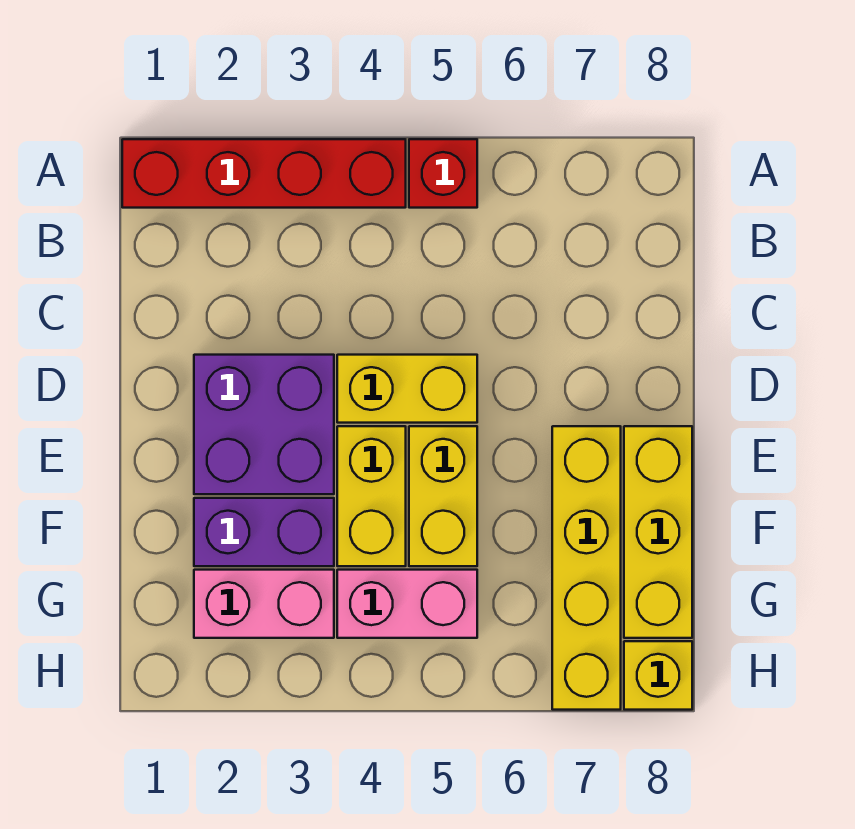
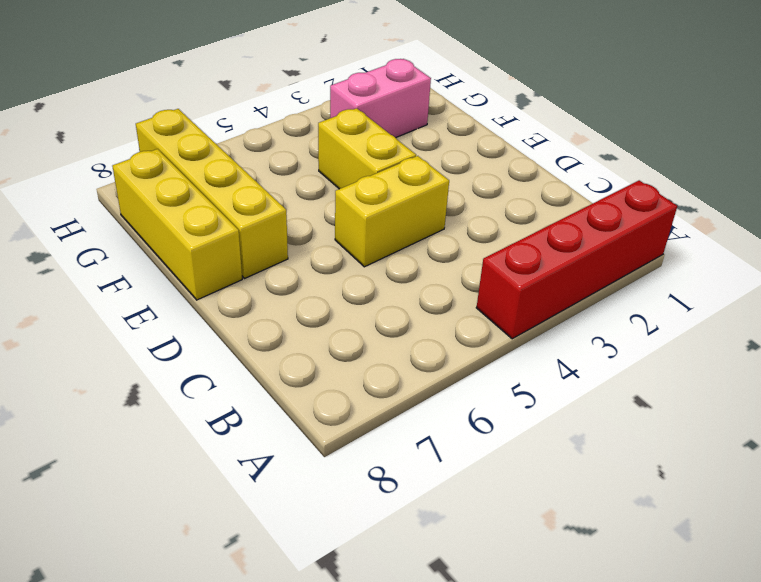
none -> red 1x1 brick [409,139,477,208]
none -> purple 2x2 brick [194,355,334,494]
none -> yellow 1x2 brick [409,426,477,566]

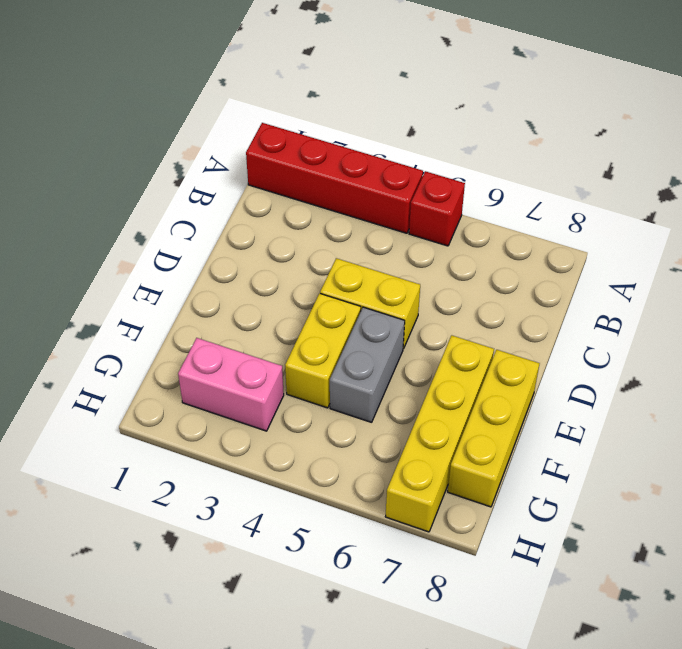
grey 1x2 brick [330,307,405,422] -> yellow 1x2 brick [409,426,477,566]
none -> purple 2x2 brick [194,355,334,494]
none -> purple 1x2 brick [194,498,334,566]
none -> pink 1x2 brick [337,570,477,638]

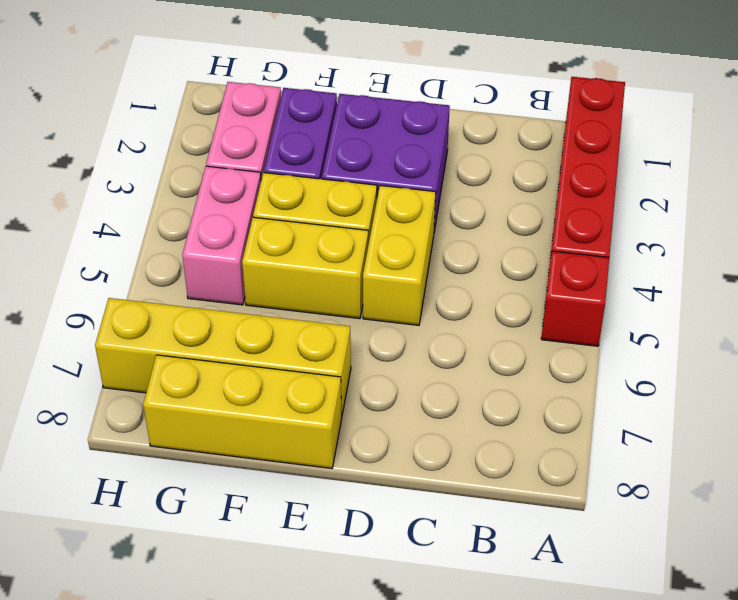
none -> yellow 1x1 brick [624,641,692,710]

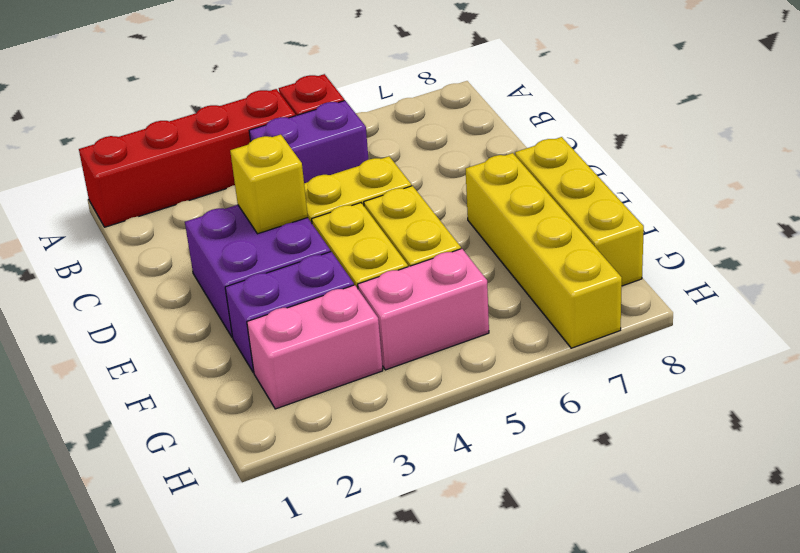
purple 1x2 brick [249,101,369,183] -> none
yellow 1x1 brick [230,135,308,234] -> yellow 1x1 brick moved to [624,641,692,710]

